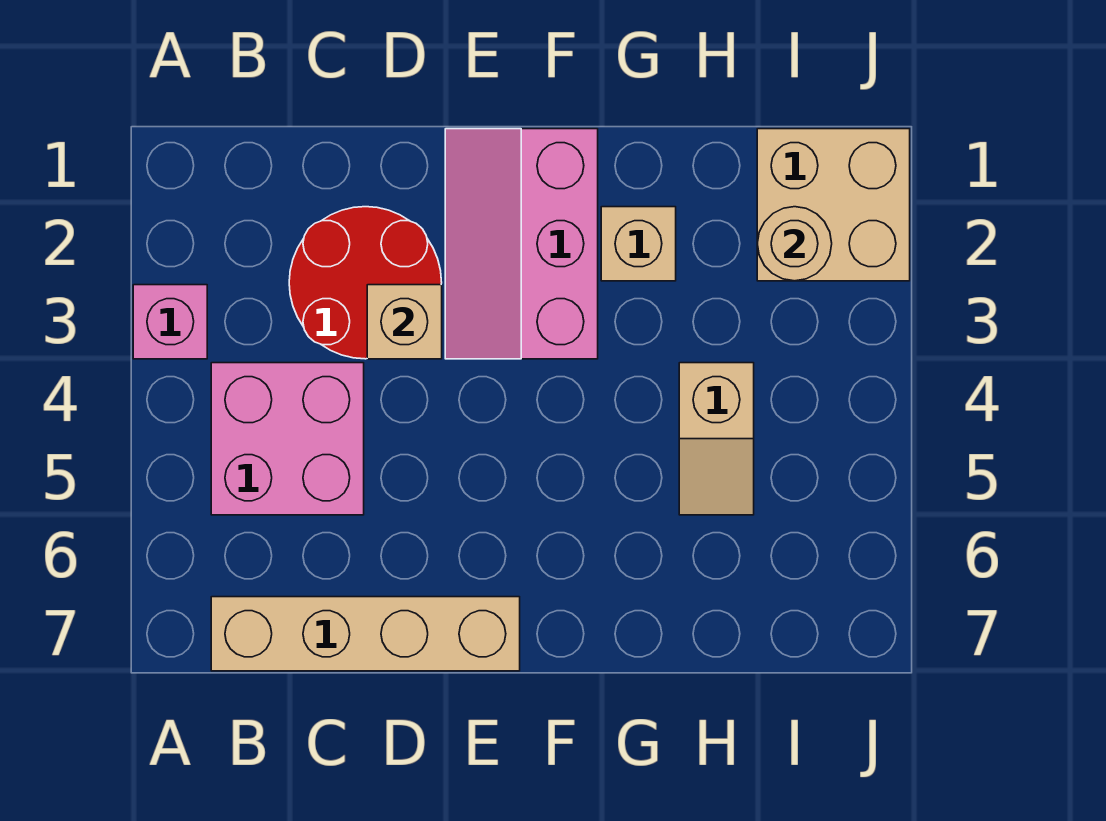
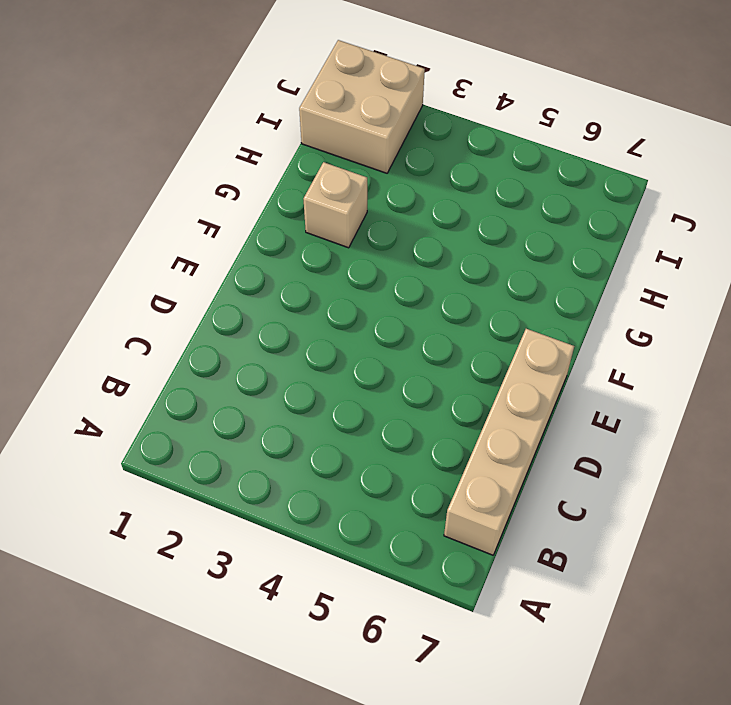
none -> pink 1x1 brick [133,285,207,359]
none -> pink 2x2 brick [211,363,364,515]

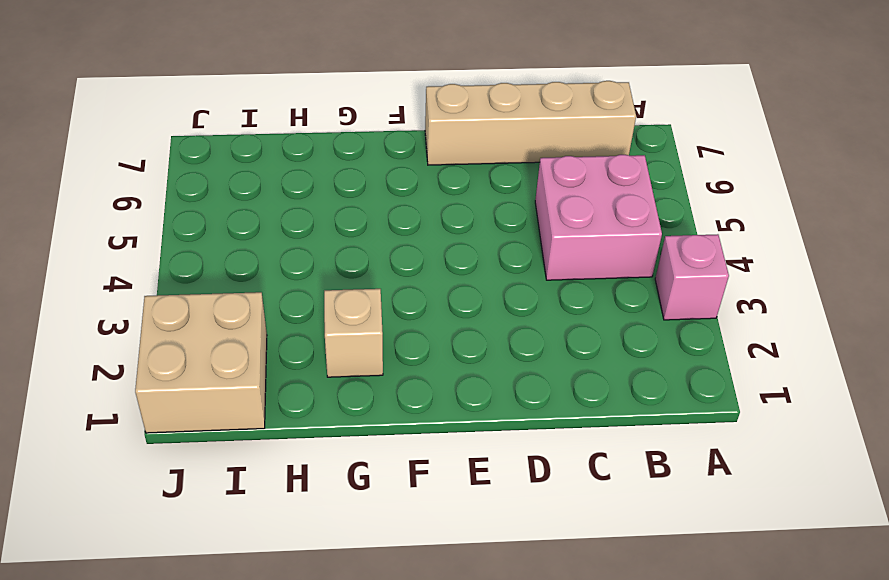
none -> red 2x2 round brick [289,207,442,359]
none -> pink 2x3 slope [445,129,598,359]

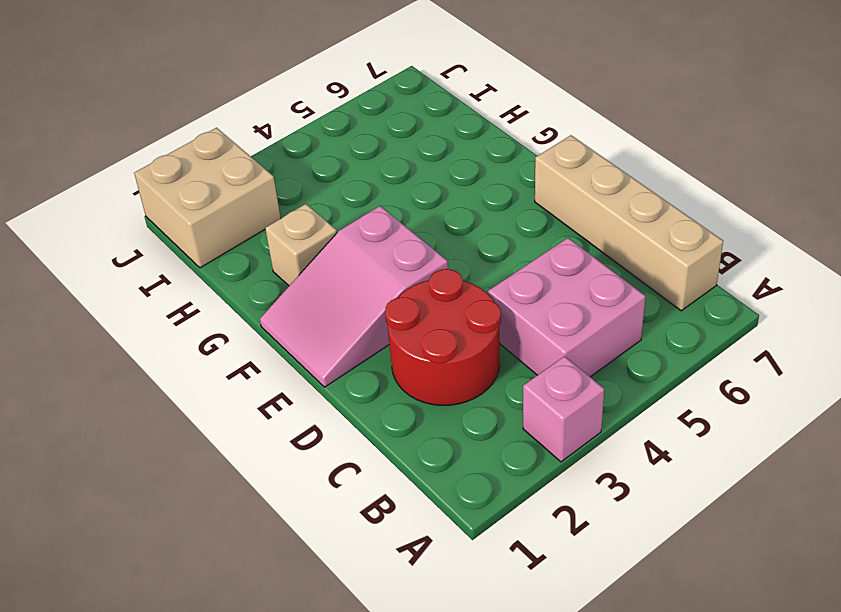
pink 2x3 slope [260,206,448,387] -> pink 2x3 slope turned to [445,129,598,359]
none -> tan 1x2 slope [679,363,754,515]
none -> tan 1x1 brick [367,285,442,359]

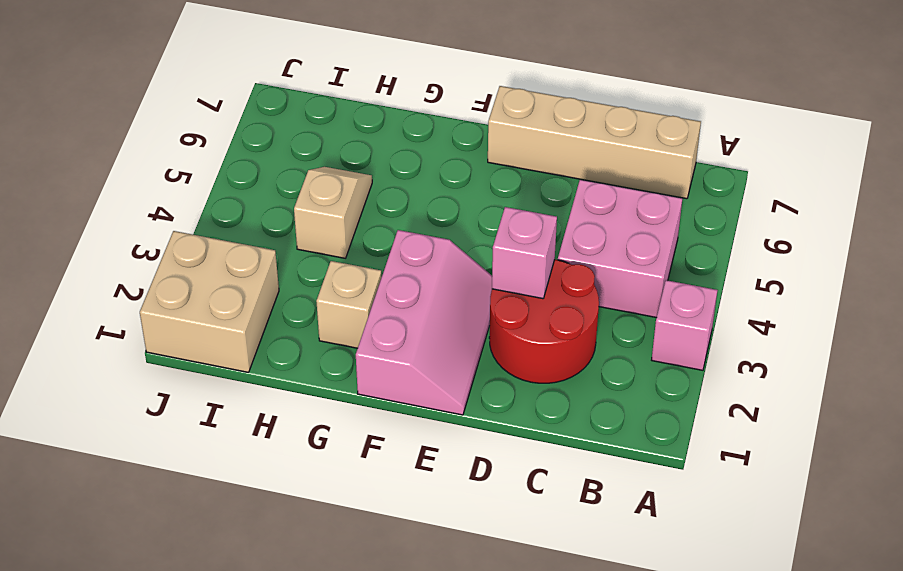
pink 1x1 brick [492,207,557,299] -> tan 1x1 brick [367,285,442,359]
none -> tan 1x1 round brick [757,207,832,281]

